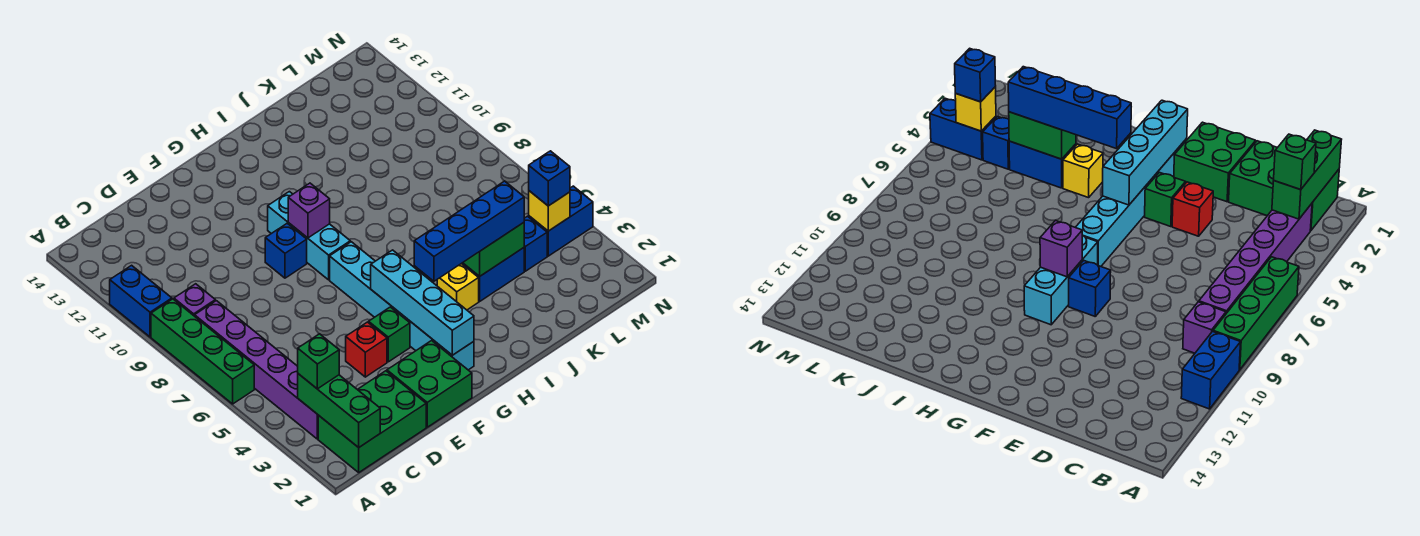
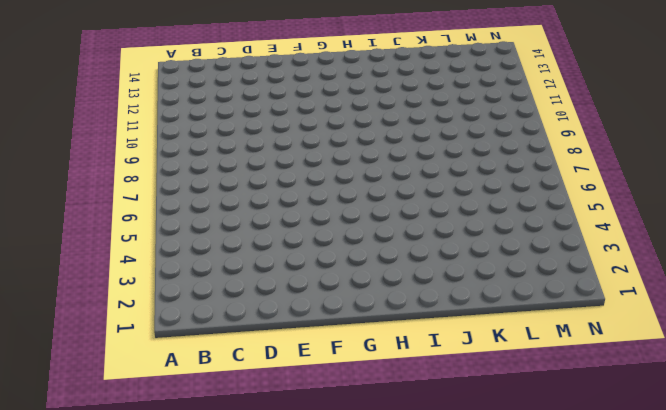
none -> green 1x4 brick [151,299,254,404]
none -> blue 1x2 brick [110,265,172,337]
none -> green 2x3 brick [318,371,426,472]

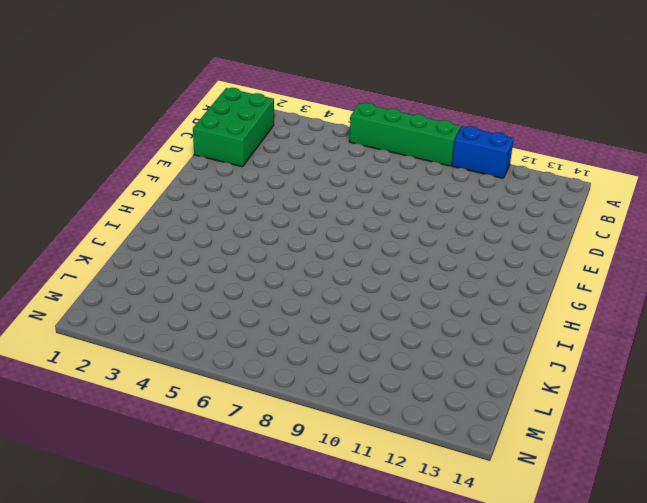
none -> purple 1x6 brick [195,301,319,439]
none -> purple 1x1 brick [174,284,215,316]
none -> green 2x2 brick [387,341,472,427]

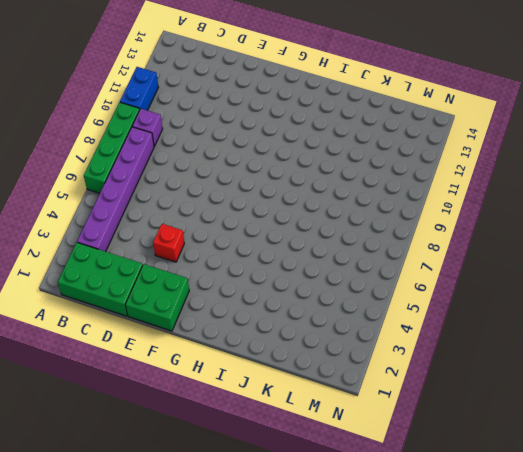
none -> green 1x1 brick [369,307,410,362]
none -> blue 1x1 brick [265,223,307,278]
none -> cyan 1x6 brick [330,242,474,370]

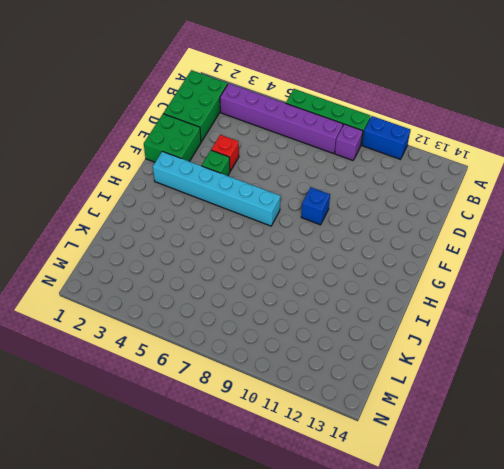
none -> cyan 1x3 brick [268,192,350,280]
none -> yellow 1x1 brick [437,264,479,310]
none -> blue 1x2 brick [462,248,524,301]

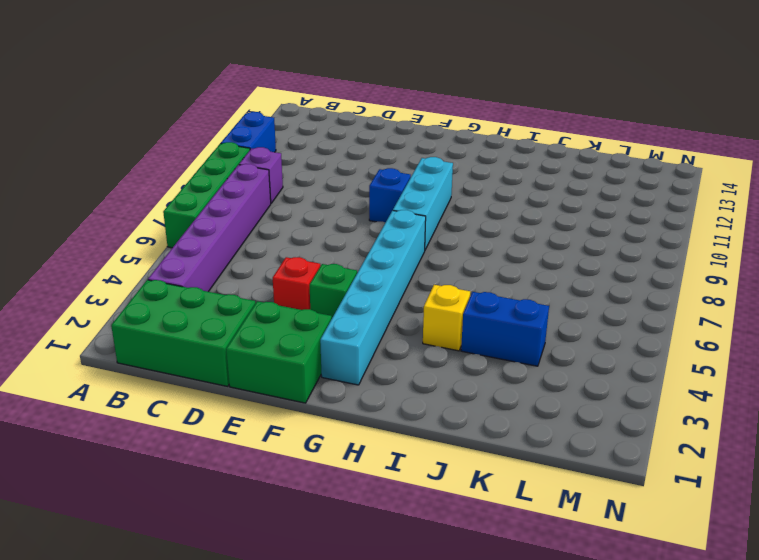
none -> blue 1x1 brick [524,216,547,271]
none -> blue 1x2 brick [529,186,593,256]
none -> green 1x3 brick [298,374,380,448]

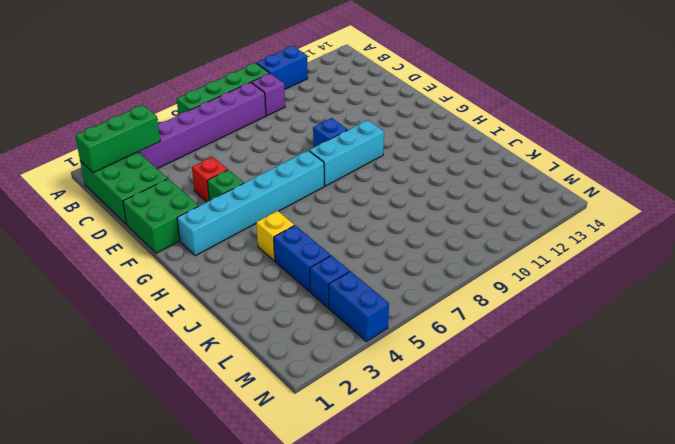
none -> cyan 1x4 brick [371,250,474,355]
none -> purple 1x1 brick [288,183,330,238]
none -> green 1x2 brick [463,223,524,276]

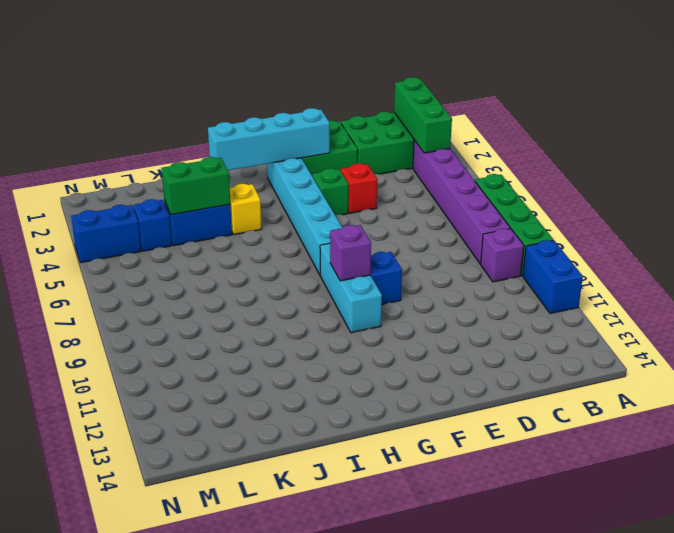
cyan 1x4 brick [208,108,330,170] -> cyan 1x4 brick turned to [371,250,474,355]
none -> yellow 1x1 brick [529,191,570,231]
none -> green 1x1 brick [298,334,339,389]
none -> blue 1x4 brick [414,181,524,281]

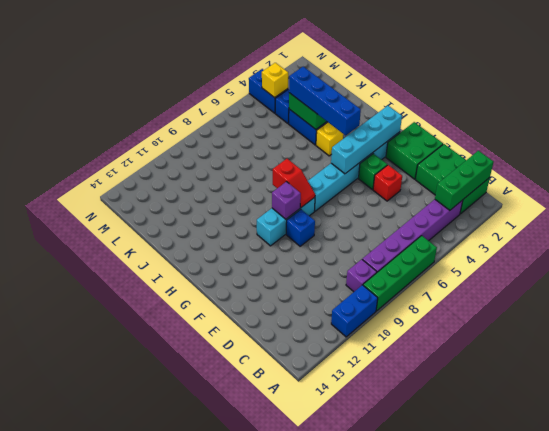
red 1x2 slope [273,159,315,207] -> none
none -> green 1x1 brick [298,334,339,389]
none -> blue 1x1 brick [529,151,570,206]

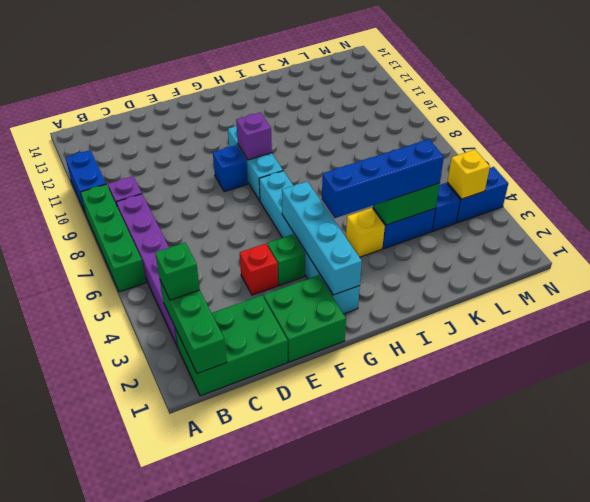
none -> blue 1x1 brick [529,151,570,206]

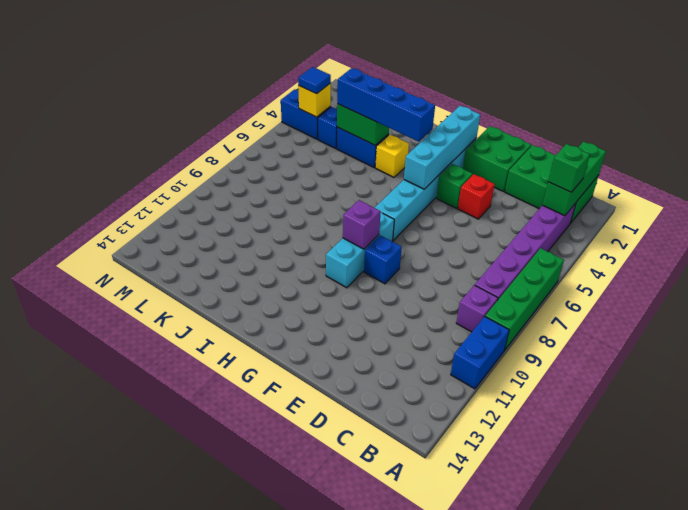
blue 1x1 tile [298,67,331,94] -> blue 1x1 brick [529,151,570,206]

